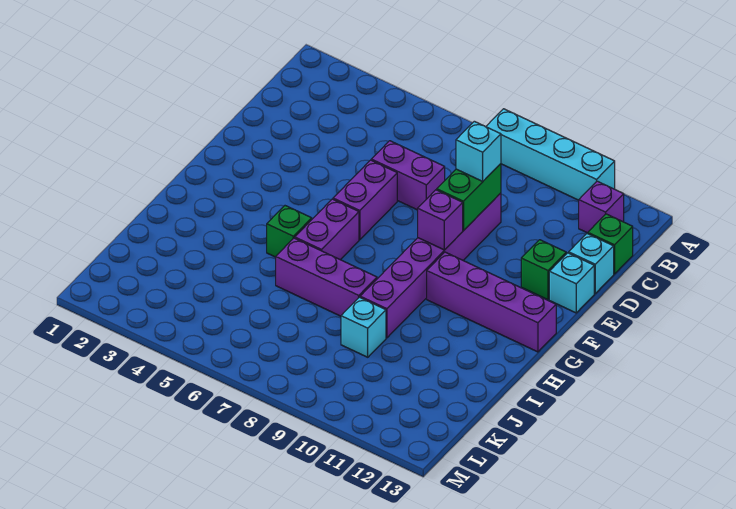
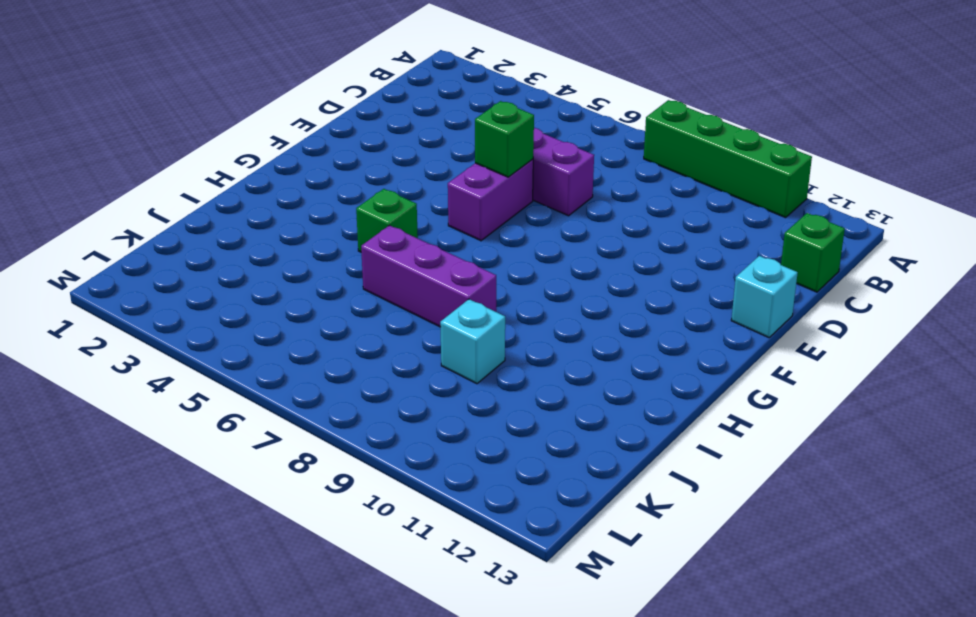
green 1x4 brick [644,100,812,218] -> cyan 1x4 brick [486,109,615,200]
green 1x1 brick [475,101,534,177] -> green 1x1 brick moved to [521,240,566,300]
none -> purple 1x1 brick [579,181,624,233]
none -> purple 1x6 brick [360,193,501,338]
none -> cyan 1x1 brick [569,233,614,293]

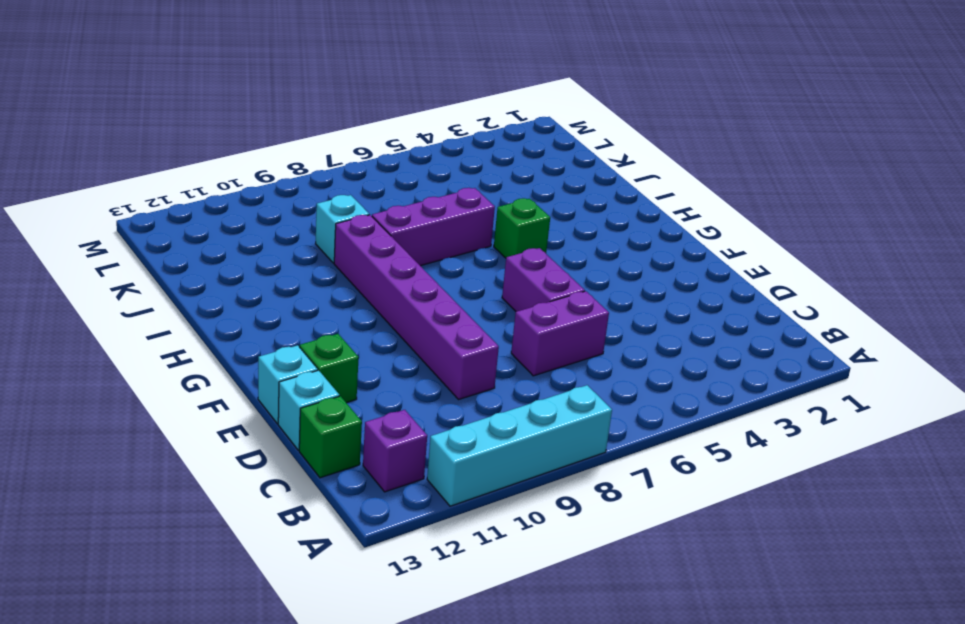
none -> purple 1x2 brick [295,199,359,260]
none -> purple 1x4 brick [427,252,556,352]
none -> green 1x2 brick [437,164,501,230]

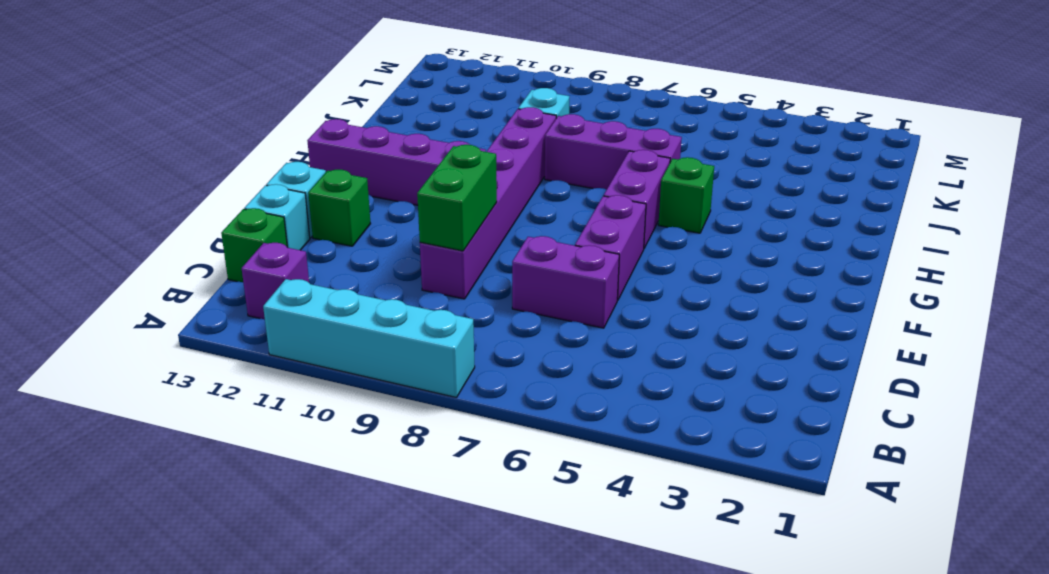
none -> purple 1x1 brick [418,190,463,250]
none -> cyan 1x1 brick [456,121,501,181]

